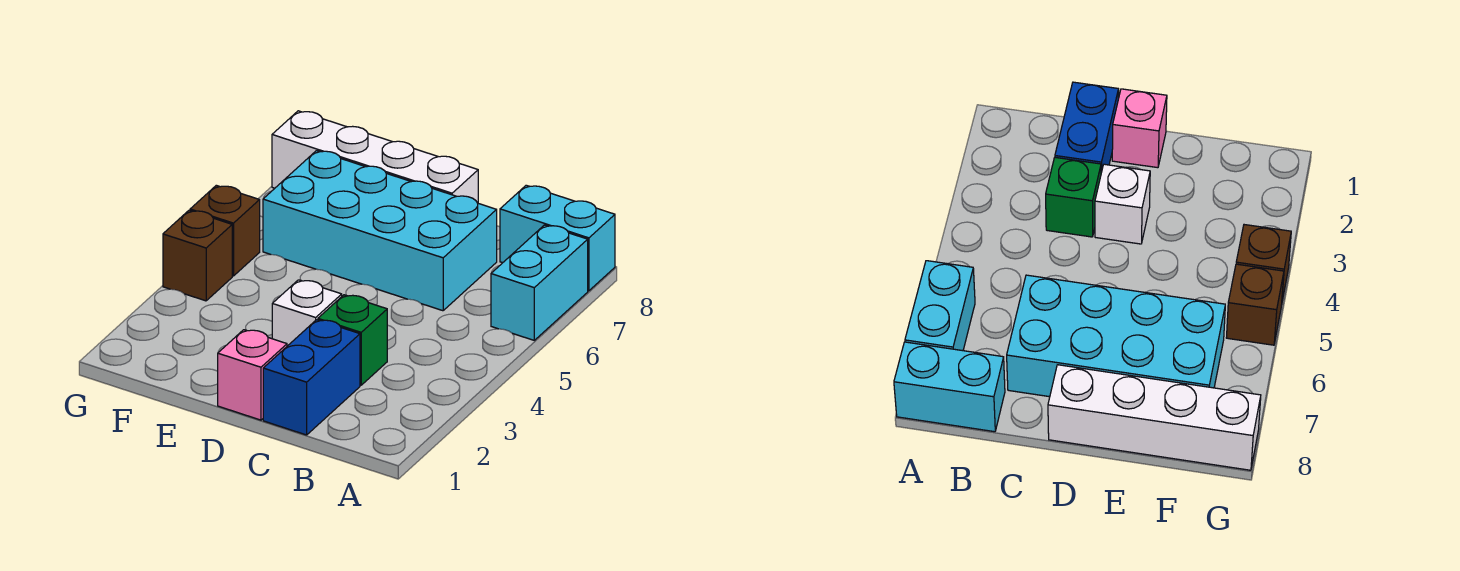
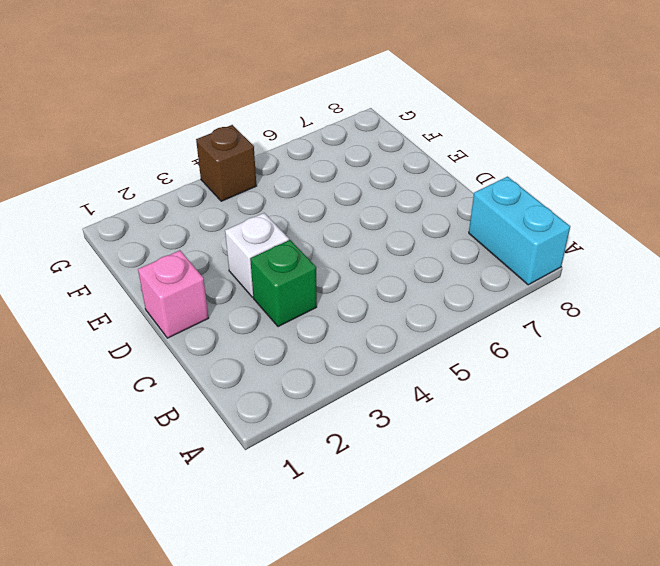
none -> cyan 1x2 brick [491,225,588,340]
none -> blue 1x2 brick [263,320,360,435]

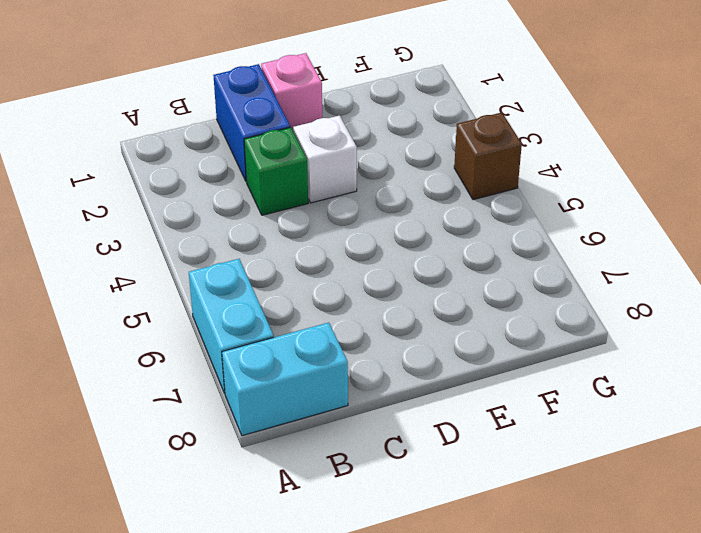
none -> cyan 2x4 brick [263,151,497,311]
none -> white 1x4 brick [272,111,478,203]

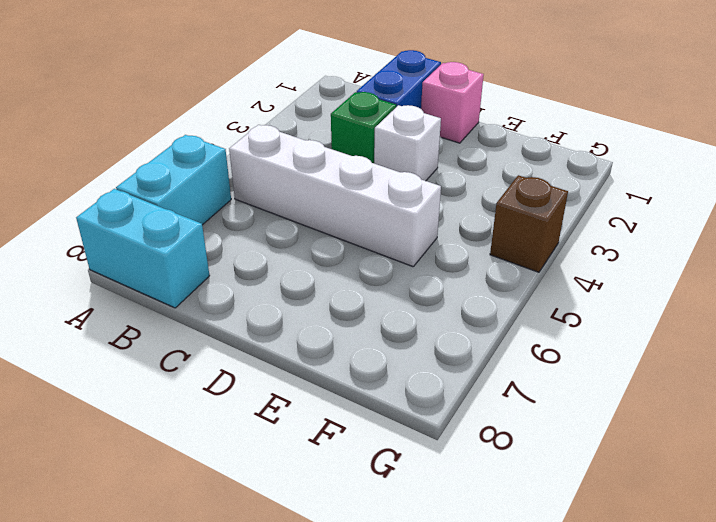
white 1x4 brick [229,125,441,267] -> white 1x4 brick moved to [272,111,478,203]
none -> cyan 2x4 brick [263,151,497,311]
none -> brown 1x1 brick [190,185,260,276]

